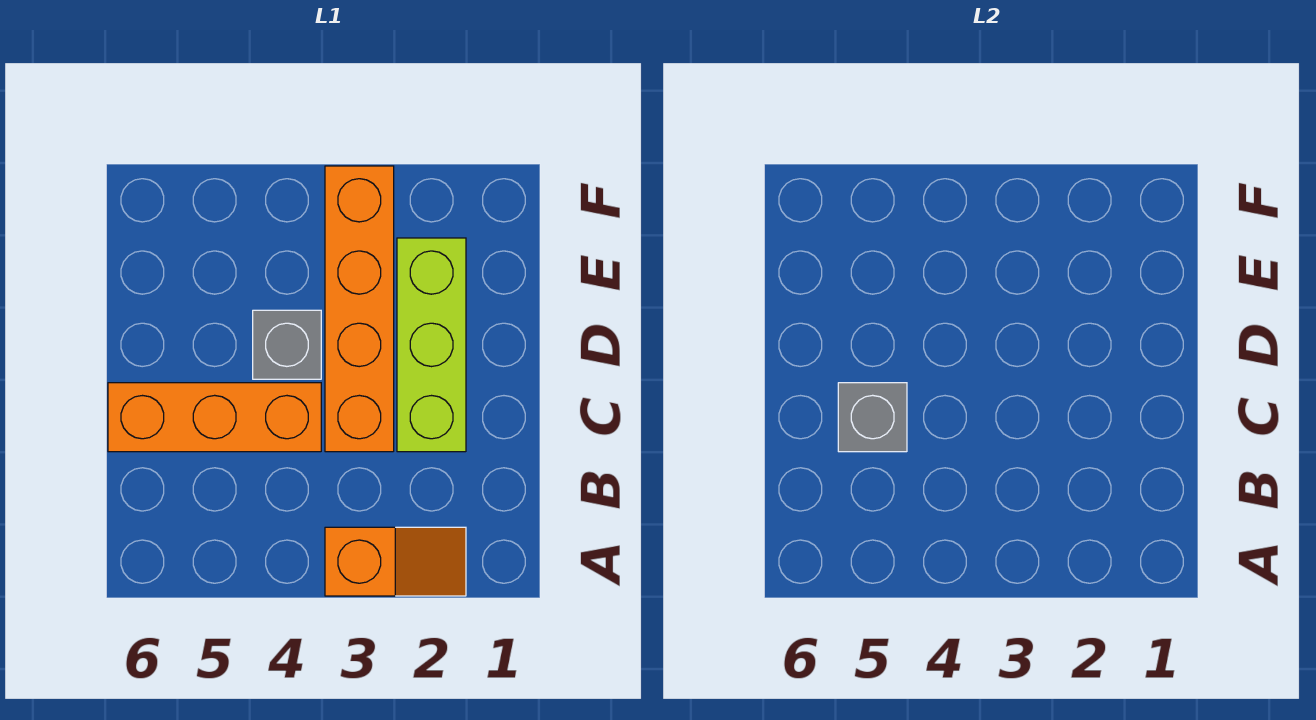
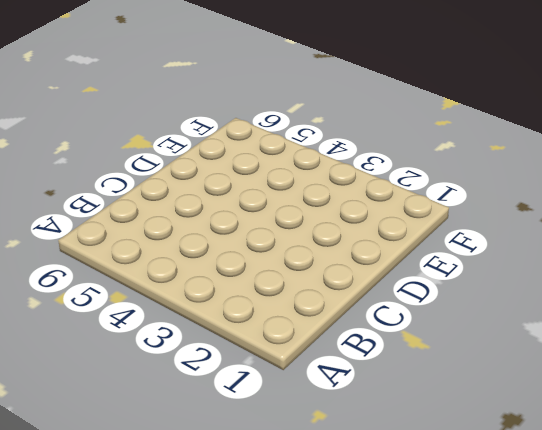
none -> orange 1x2 slope [325,527,466,596]
none -> lime 1x3 brick [397,238,466,452]

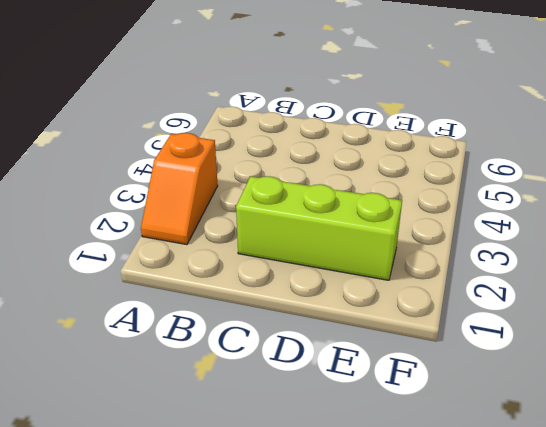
none -> orange 1x4 brick [325,166,394,452]
none -> orange 1x3 brick [108,383,321,452]

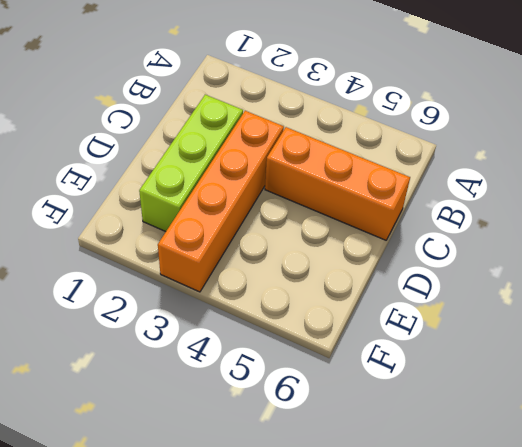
none -> orange 1x2 slope [325,527,466,596]
none -> grey 1x1 brick [253,310,321,379]

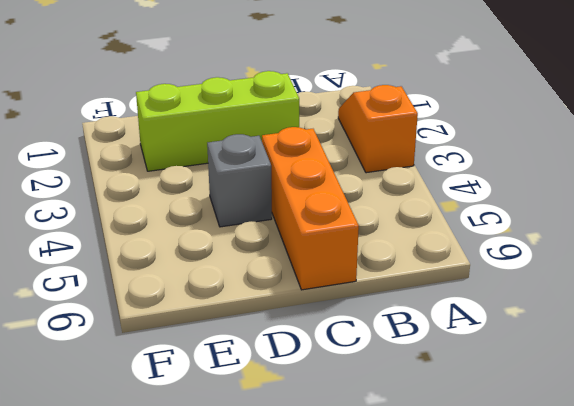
none -> orange 1x4 brick [325,166,394,452]
none -> grey 1x1 brick [838,383,907,452]

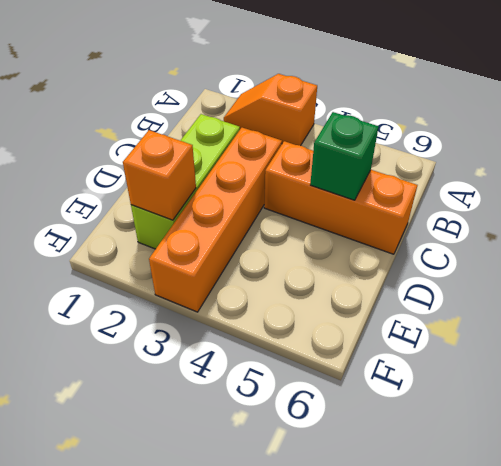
green 1x1 brick [310,112,379,200] -> grey 1x1 brick [838,383,907,452]
orange 1x1 brick [123,130,196,220] -> none
none -> grey 1x1 brick [253,310,321,379]

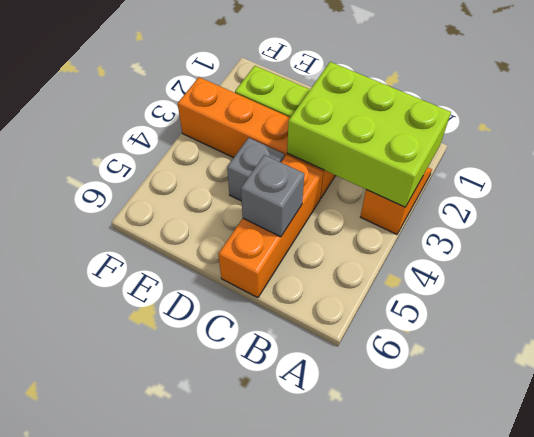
lime 2x3 brick [287,62,451,207] -> none

